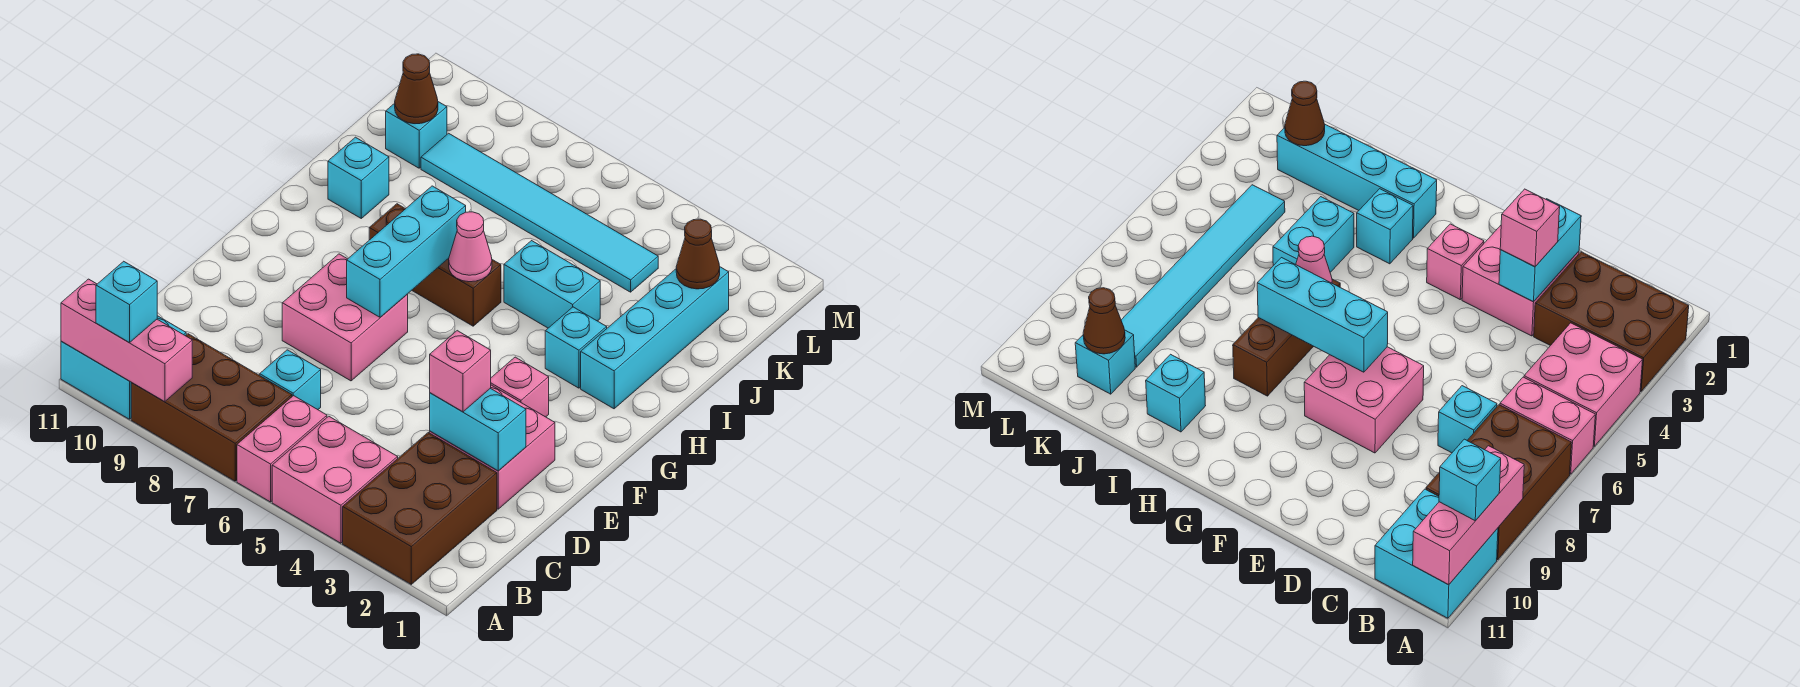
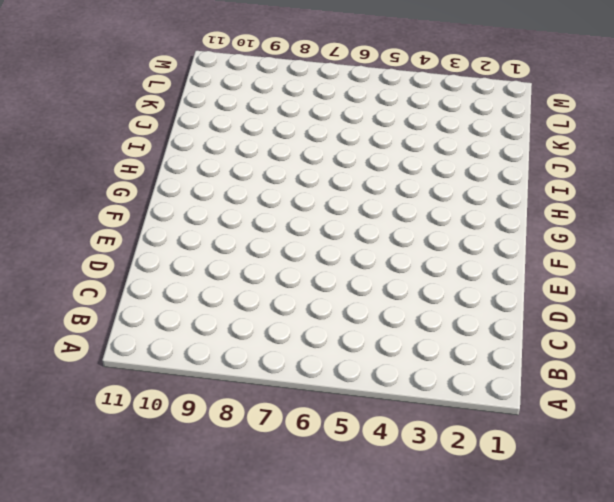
none -> brown 2x3 brick [343,433,497,584]
none -> pink 2x2 brick [272,416,398,543]
none -> pink 1x2 brick [237,396,327,502]

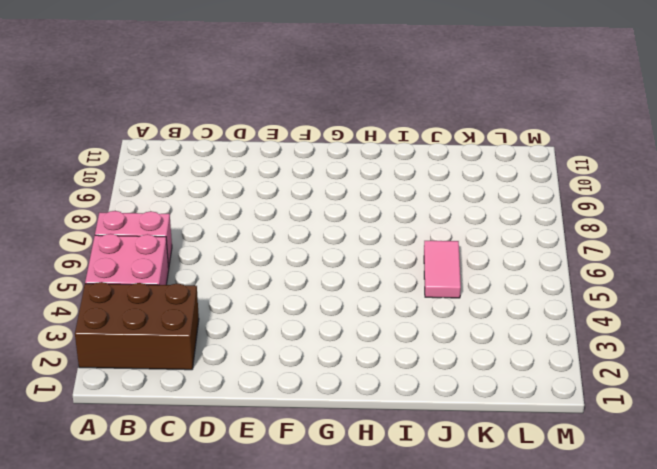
pink 1x2 tile [424,241,461,298] -> none
none -> brown 2x3 brick [131,334,292,481]
none -> cyan 2x2 brick [61,316,186,419]
none -> cyan 1x1 brick [260,350,321,410]

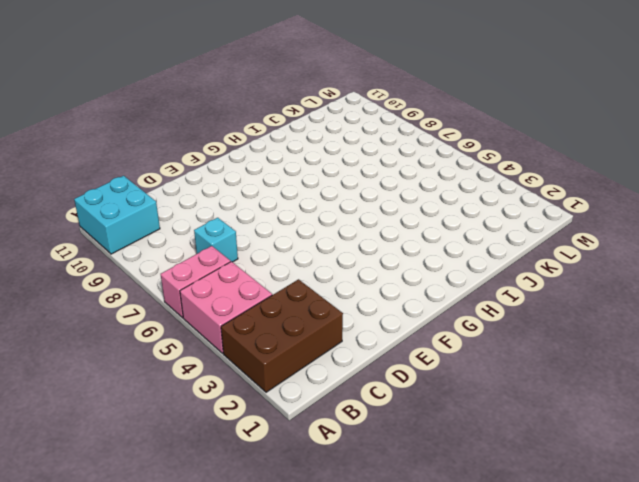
none -> brown 2x3 brick [131,334,292,481]
none -> pink 2x2 brick [430,385,555,509]
none -> pink 2x2 brick [282,254,408,381]

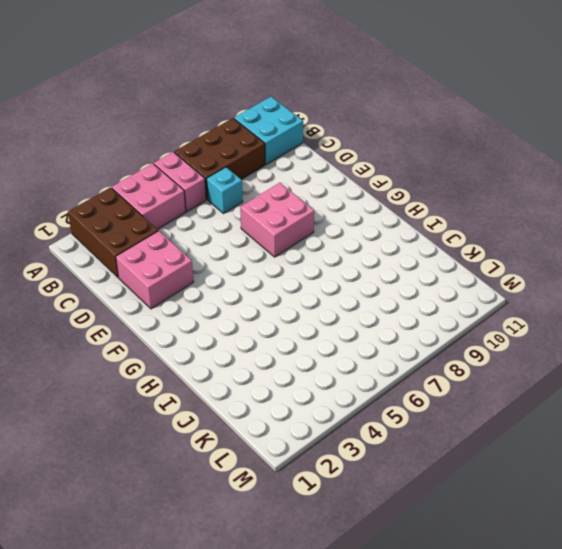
none -> pink 1x1 brick [491,357,549,417]
none -> cyan 1x4 brick [581,267,729,409]
none -> cyan 1x1 brick [545,307,607,388]

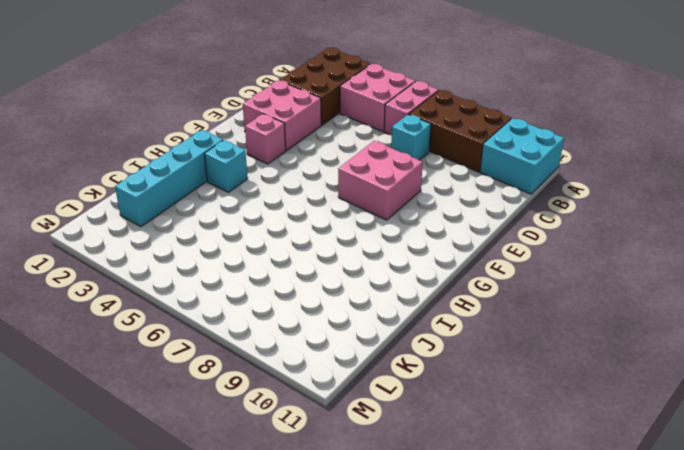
none -> brown 1x3 brick [369,204,501,326]
none -> cyan 1x2 brick [504,241,600,328]
none -> cyan 1x1 brick [328,137,389,218]

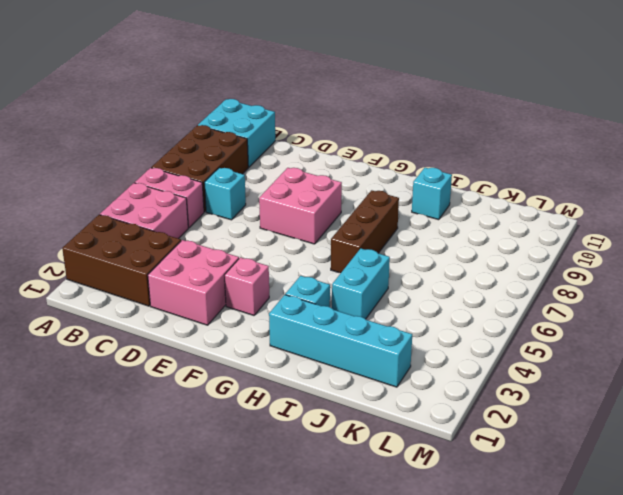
none -> cyan 1x6 tile [421,133,658,292]
none -> cyan 1x1 brick [386,102,447,168]
none -> pink 1x3 brick [61,279,192,402]

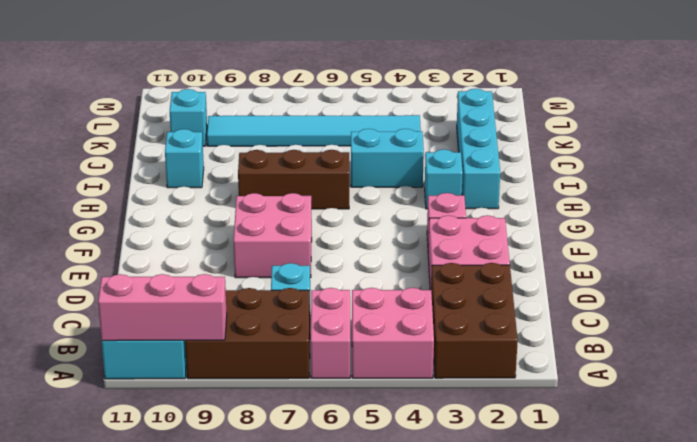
none -> cyan 1x2 brick [430,388,526,471]
none -> cyan 1x3 brick [347,186,466,317]
none -> pink 1x1 cone [449,212,492,282]

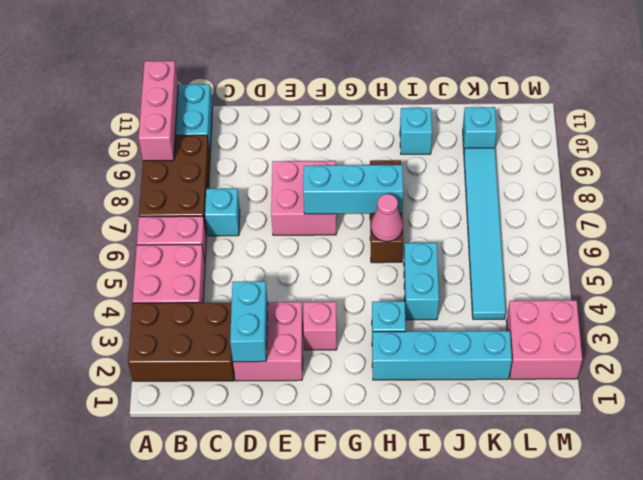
pink 2x2 brick [506,300,582,379] -> none
none -> brown 1x1 cone [676,219,720,289]
none -> brown 1x1 cone [395,54,438,124]
none -> cyan 1x1 brick [96,261,157,343]

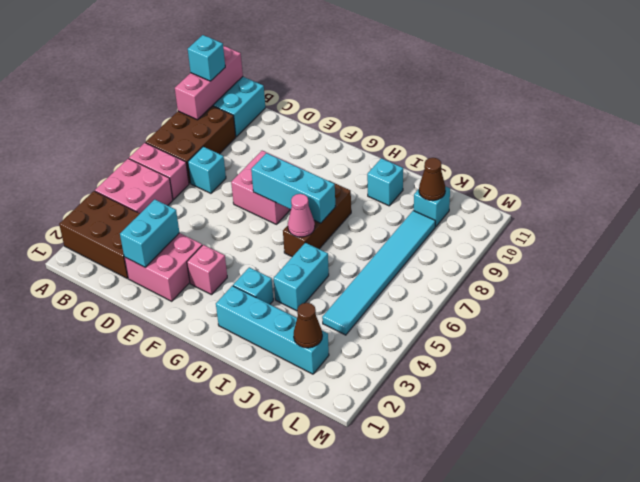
none -> pink 1x1 brick [430,331,491,412]

